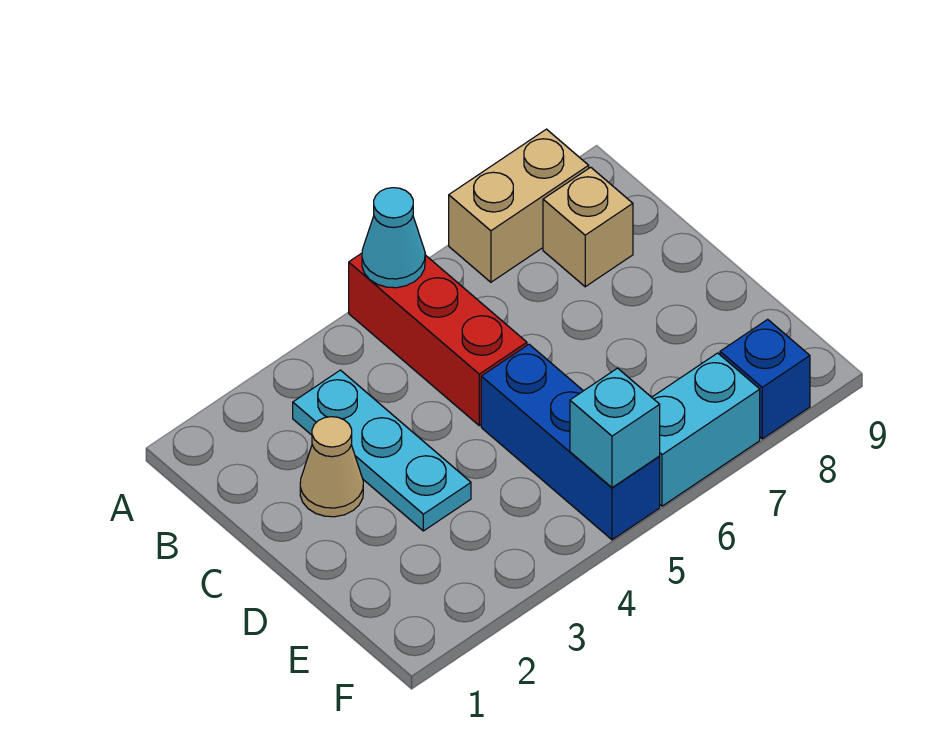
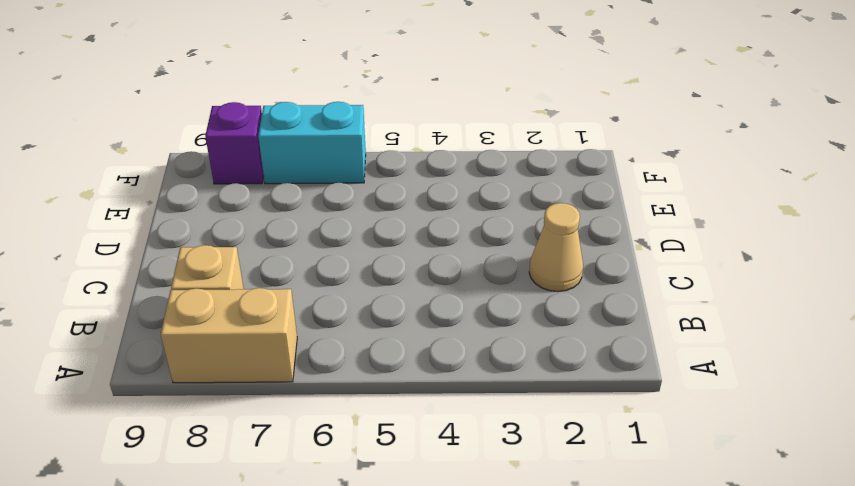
purple 1x1 brick [205,102,264,184] -> blue 1x1 brick [720,319,810,439]
none -> red 1x3 brick [349,253,527,426]
none -> cyan 1x3 plate [293,370,471,531]

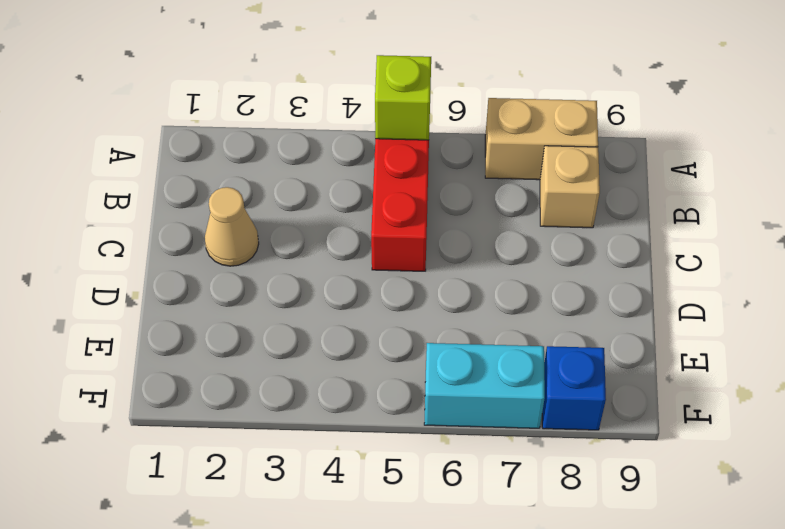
lime 1x1 brick [375,55,431,140] -> cyan 1x1 cone [362,188,425,288]
none -> cyan 1x3 plate [293,370,471,531]
none -> blue 1x3 brick [481,344,660,540]

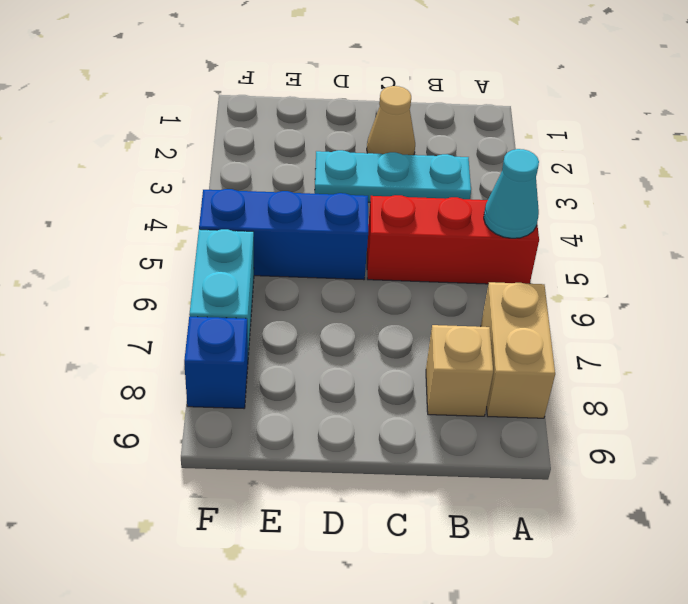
none -> cyan 1x1 brick [570,368,660,488]

